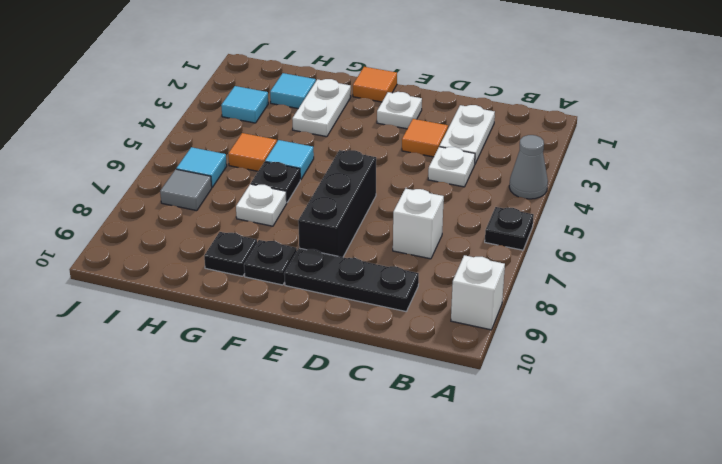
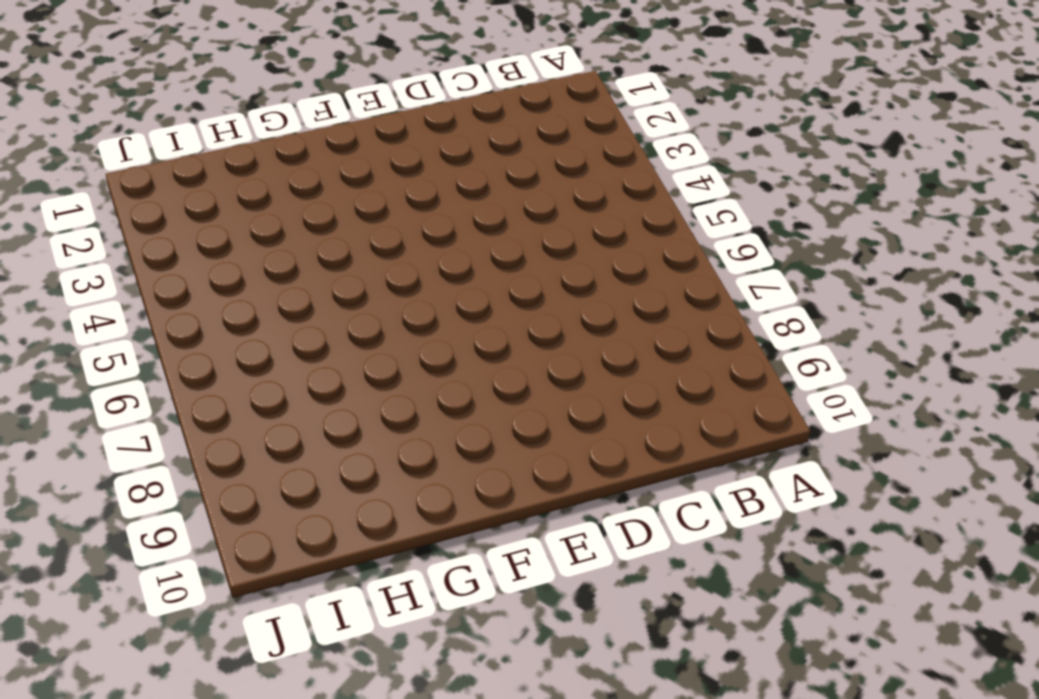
none -> grey 1x1 cone [509,135,548,199]
none -> black 1x1 plate [485,207,534,250]
none -> white 1x1 brick [451,255,505,330]

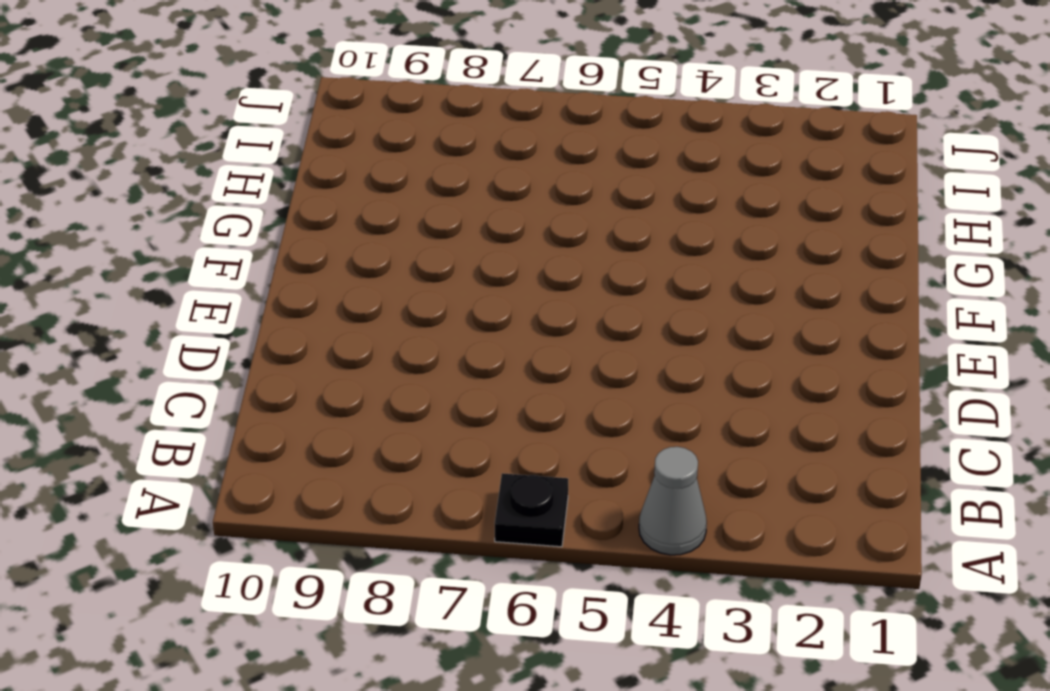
none -> white 1x1 brick [451,255,505,330]
none -> white 1x2 plate [440,105,495,164]
none -> white 1x1 plate [428,147,475,187]

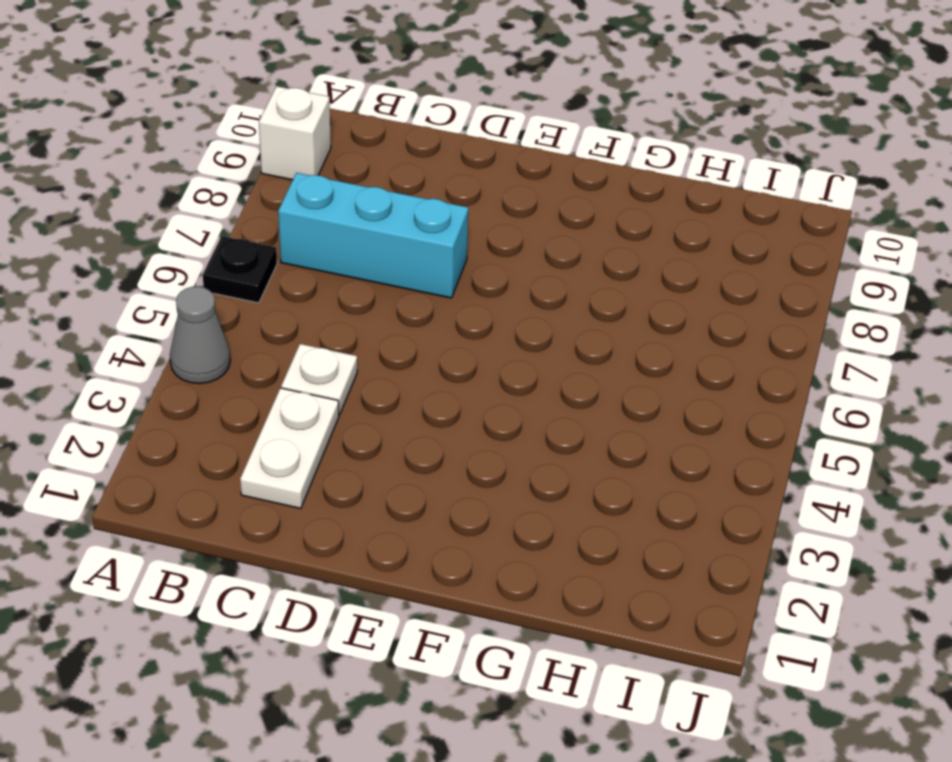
cyan 1x3 brick [278,173,468,298] -> white 1x1 brick [393,188,444,259]
none -> black 1x3 plate [284,248,419,311]
none -> orange 1x1 tile [402,119,448,157]
none -> white 1x1 plate [377,92,422,129]

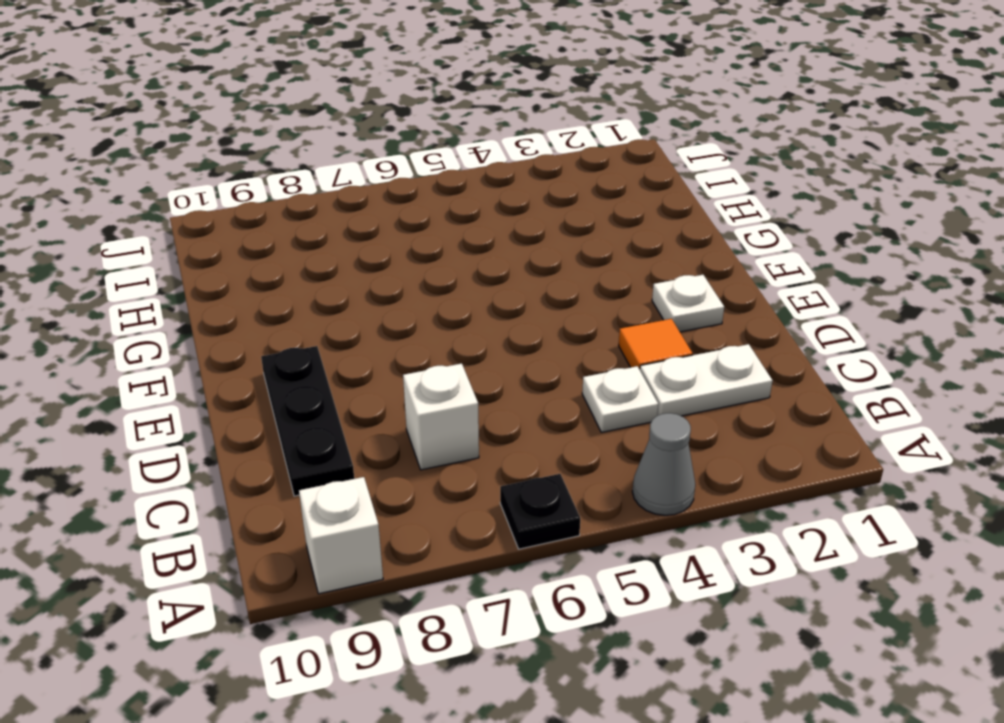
none -> black 1x3 brick [298,150,376,257]
none -> orange 1x1 tile [353,67,397,102]
none -> black 1x1 plate [244,240,297,285]

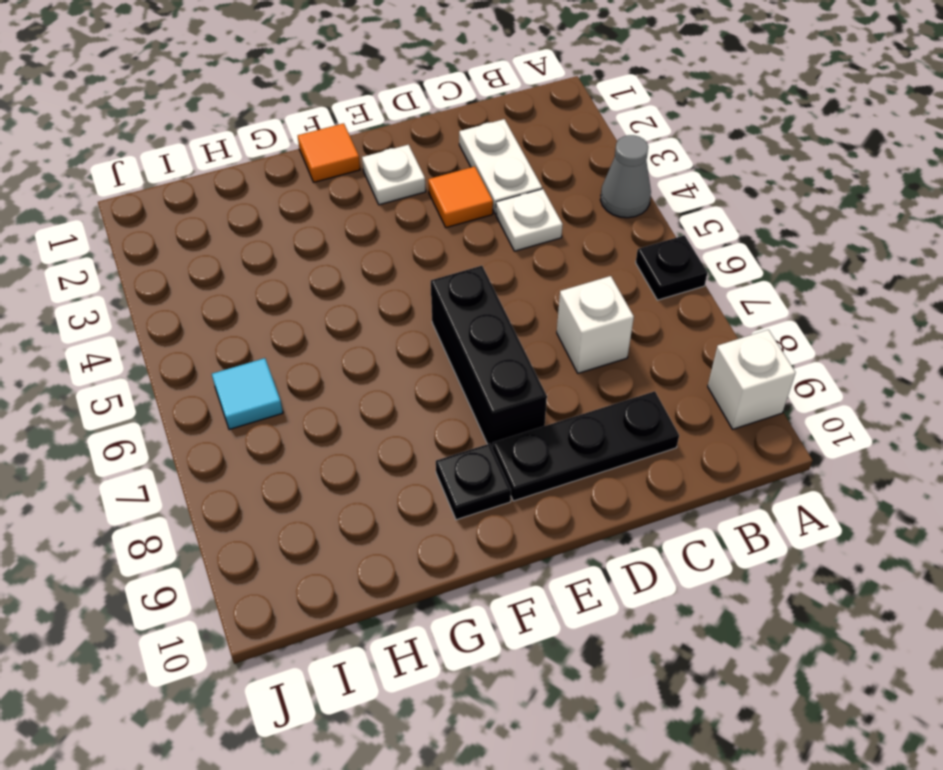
none -> white 1x2 plate [292,79,351,137]
none -> cyan 1x1 tile [265,140,314,180]
none -> black 1x1 plate [251,162,300,202]

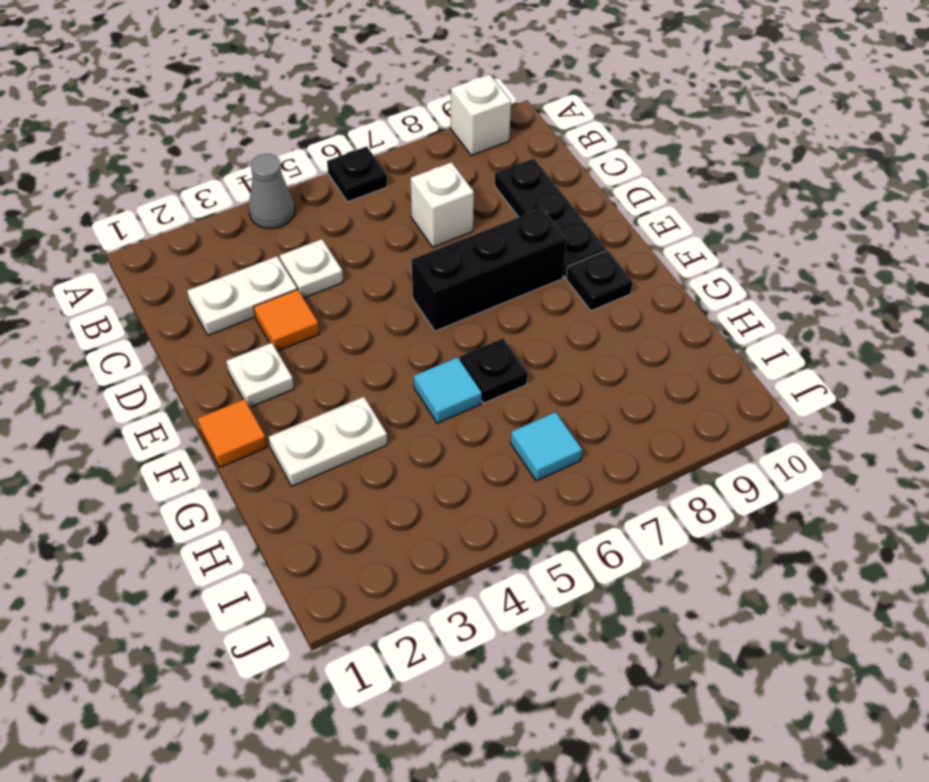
none -> white 1x1 plate [236,184,287,226]
none -> black 1x1 plate [204,232,257,276]
none -> cyan 1x1 tile [270,73,316,109]

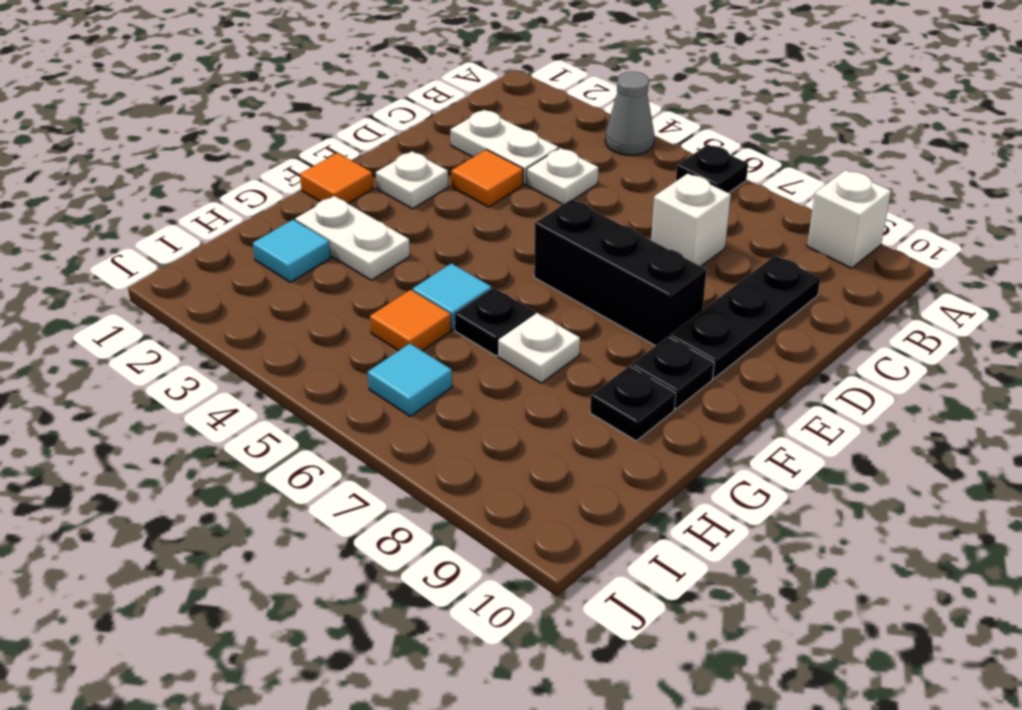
none -> cyan 1x1 tile [221,86,268,123]
none -> grey 1x1 tile [160,169,212,211]

